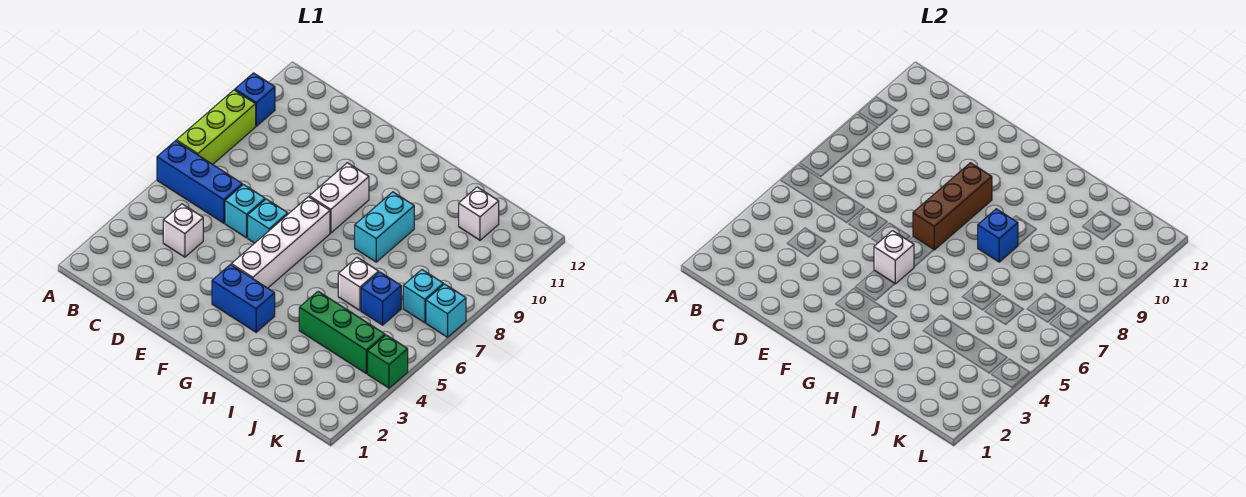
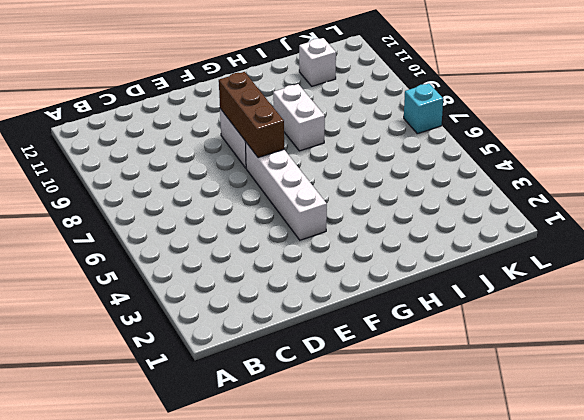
white 1x2 brick [273,84,325,151] -> cyan 1x2 brick [355,192,414,262]
none -> blue 1x3 brick [157,141,242,223]
none -> lime 1x3 brick [176,90,256,164]
none -> blue 1x1 brick [235,73,275,126]

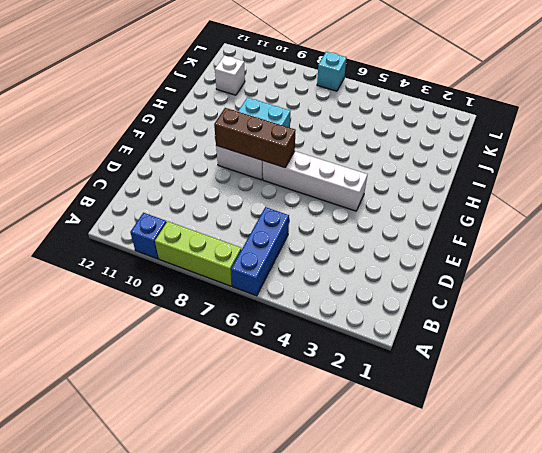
none -> white 1x1 brick [163,204,203,257]
none -> cyan 1x1 brick [225,185,265,238]
none -> cyan 1x1 brick [248,199,288,243]

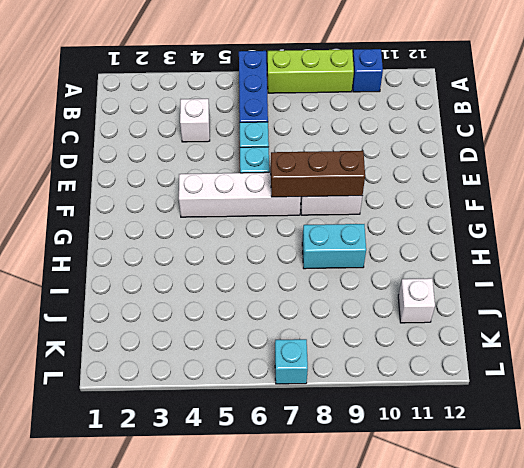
none -> blue 1x2 brick [212,265,275,332]
none -> green 1x3 brick [299,291,385,374]
none -> white 1x1 brick [338,258,379,310]

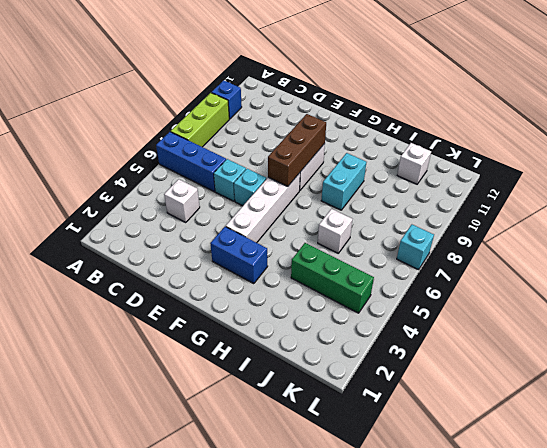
none -> blue 1x1 brick [361,272,401,325]
none -> cyan 1x1 brick [403,270,443,323]
none -> green 1x1 brick [368,335,408,388]

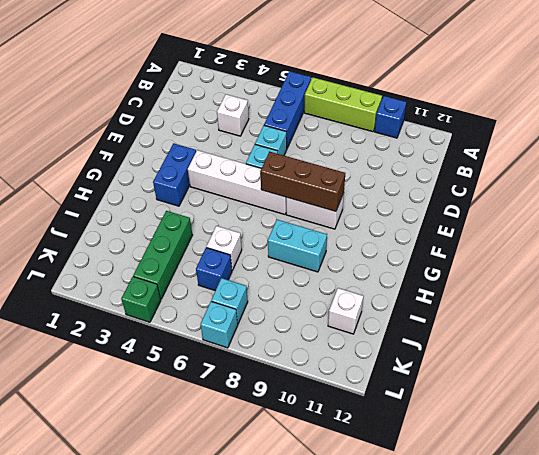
none -> white 1x1 brick [874,231,914,284]
none -> blue 1x1 brick [978,209,1018,262]

